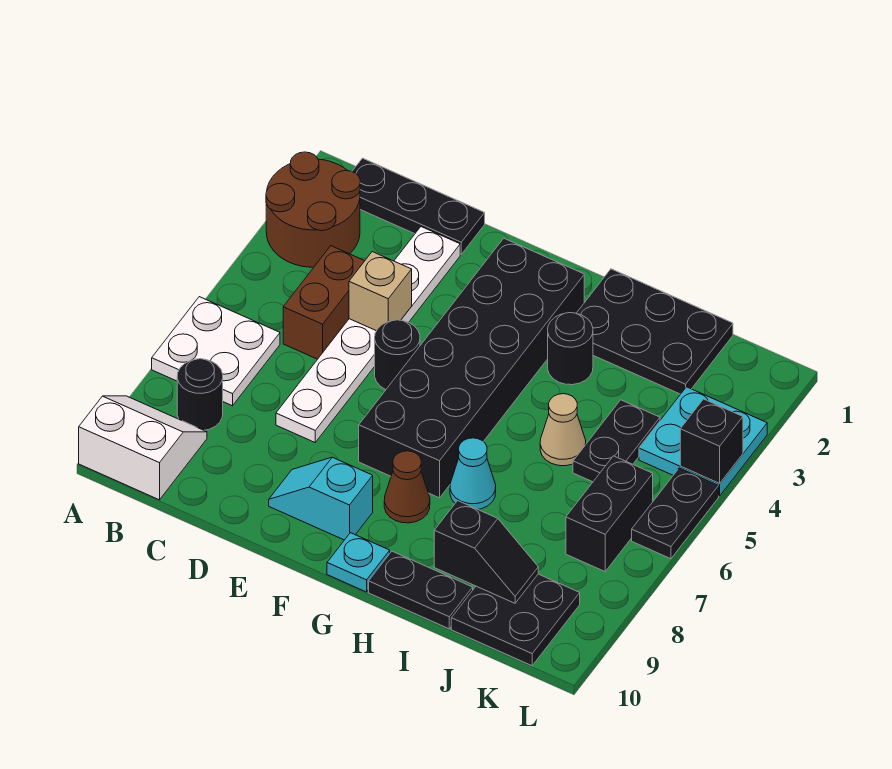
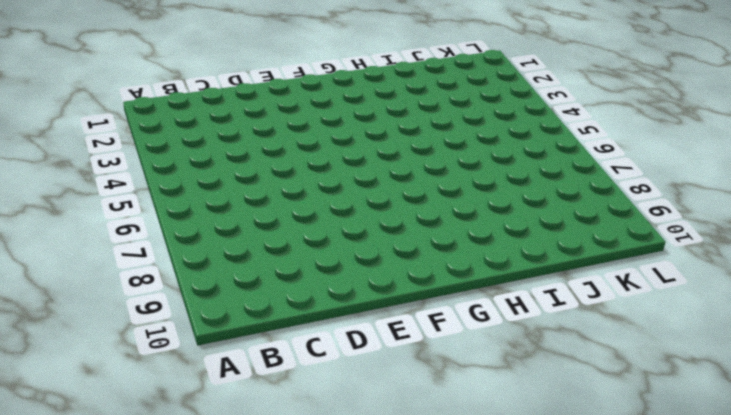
none -> brown 2x2 round brick [266,152,360,267]
none -> white 2x2 plate [152,297,280,406]
none -> white 2x2 slope [79,396,207,500]

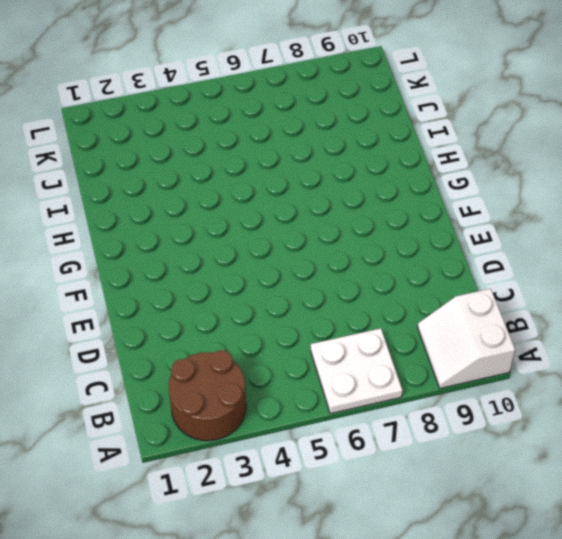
none -> black 1x3 plate [352,158,485,254]
none -> black 1x1 round brick [177,359,223,430]
none -> brown 1x2 brick [283,246,364,359]

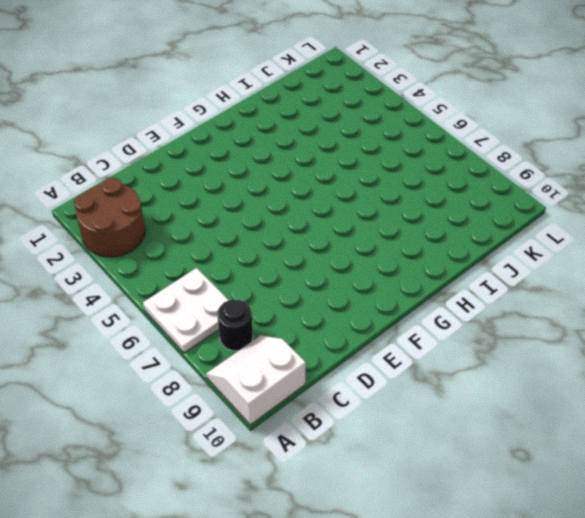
none -> black 1x3 plate [352,158,485,254]
none -> brown 1x2 brick [283,246,364,359]
none -> white 1x6 plate [276,227,460,442]

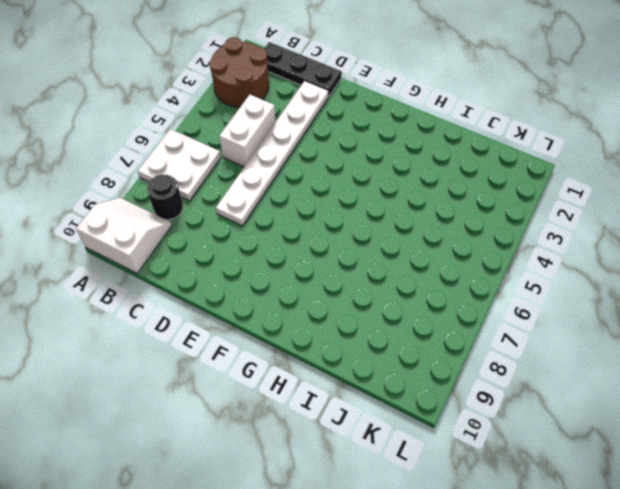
white 1x2 brick [219,95,276,167] -> brown 1x2 brick [283,246,364,359]
none -> black 1x1 round brick [375,320,420,390]
none -> cyan 1x2 slope [269,457,373,540]
none -> black 2x6 brick [359,238,584,498]

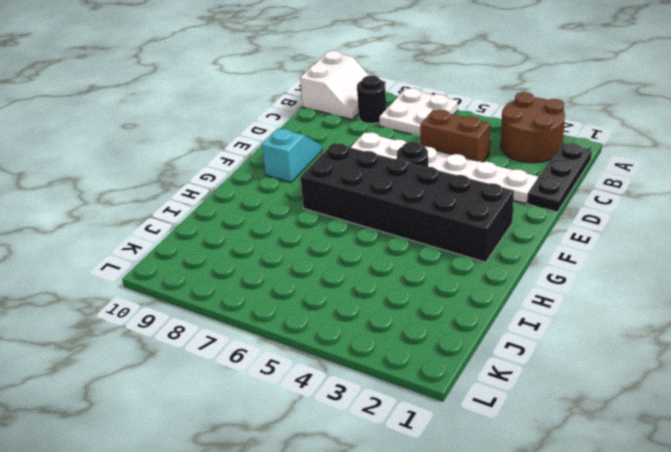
none -> brown 1x1 cone [384,451,430,523]
none -> cyan 1x1 plate [327,533,390,592]
none -> black 2x3 plate [576,269,733,394]

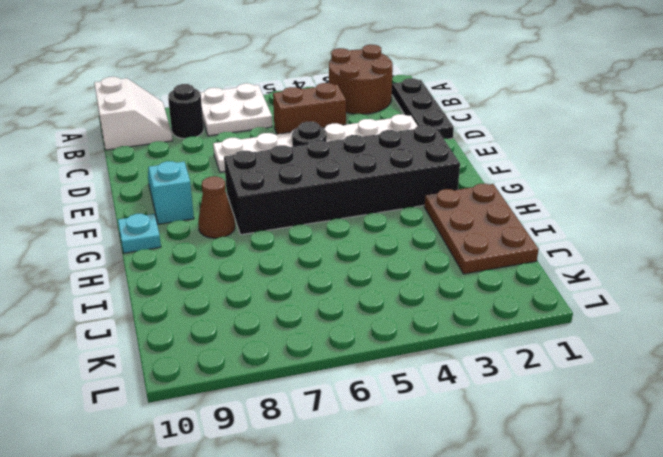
brown 2x3 plate [424,184,539,274] -> black 2x3 plate [576,269,733,394]
none -> black 1x1 round brick [548,313,593,385]
none -> cyan 1x1 cone [450,438,496,509]
none -> black 1x2 plate [369,551,473,629]

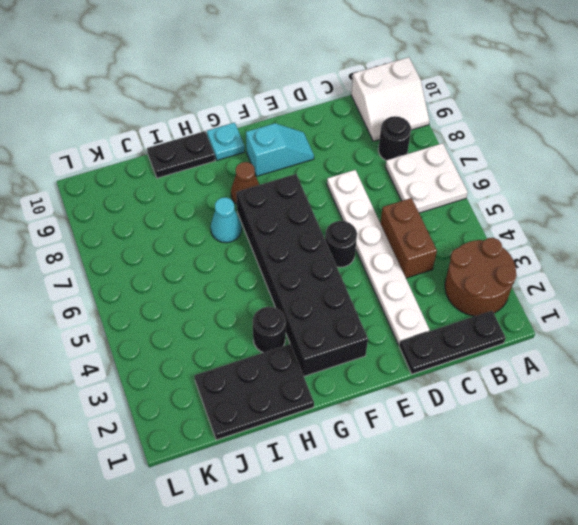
none -> tan 1x1 cone [540,394,586,466]
none -> black 1x2 plate [573,400,660,482]
none -> black 2x2 plate [451,574,580,666]

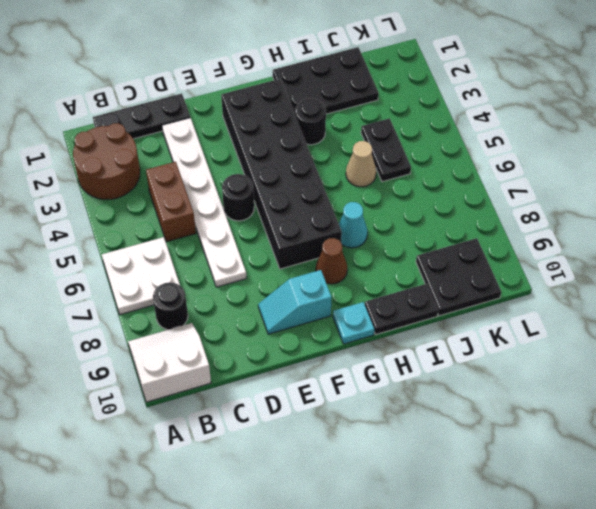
none -> cyan 2x2 plate [639,387,767,496]
none -> black 1x2 brick [566,456,653,571]
none -> black 1x2 plate [632,468,719,559]

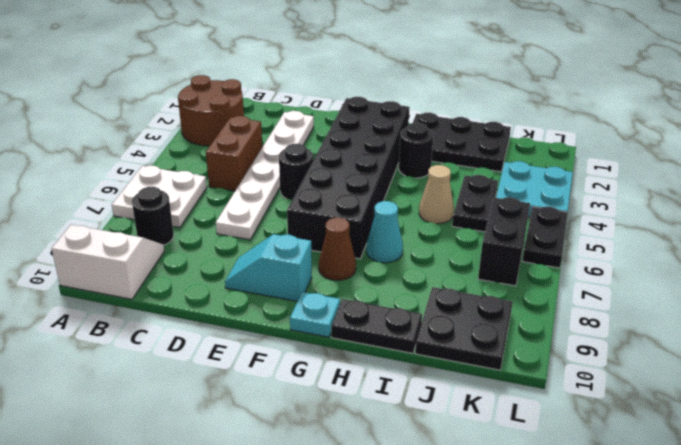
none -> black 1x3 plate [352,158,485,254]
none -> tan 1x1 brick [349,252,412,331]
none -> black 1x2 slope [434,501,538,603]

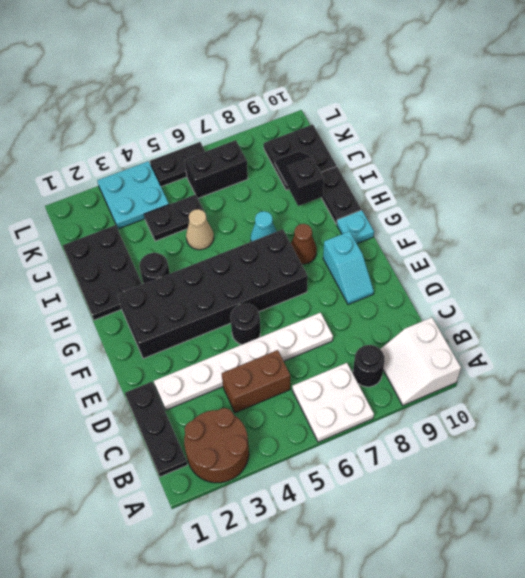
none -> tan 1x1 brick [349,252,412,331]
none -> black 1x1 brick [680,399,743,484]

